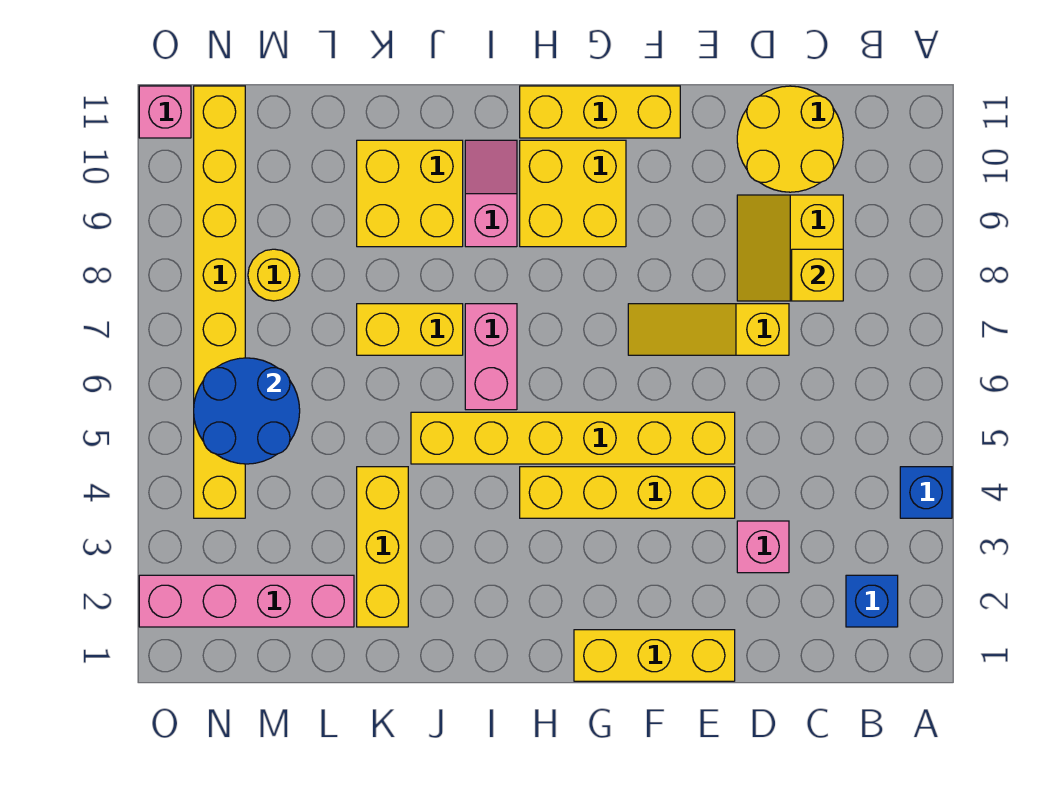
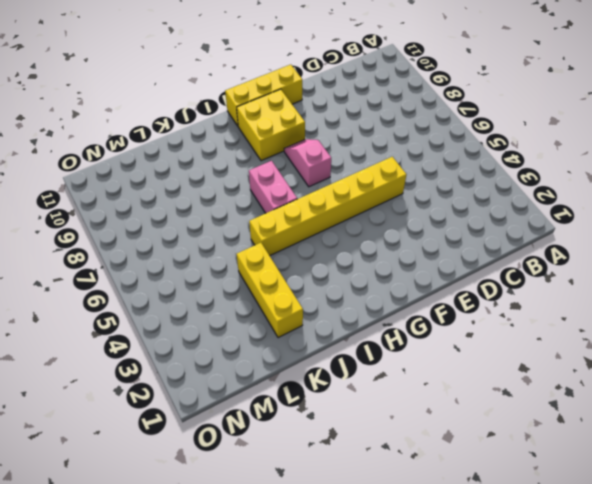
pink 1x2 slope [284,139,331,187] -> pink 1x2 slope moved to [465,140,517,247]
none -> blue 1x1 brick [900,467,952,518]
none -> blue 1x1 brick [846,575,898,627]
none -> yellow 2x2 slope [737,195,843,301]

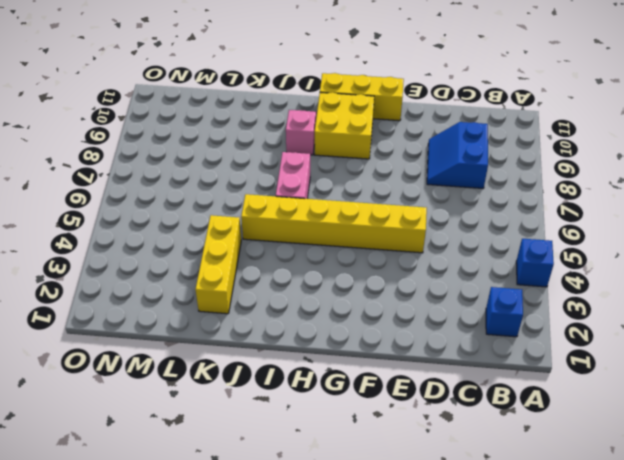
blue 2x2 slope [427,122,488,188] -> yellow 2x2 slope [737,195,843,301]
none -> yellow 2x2 round brick [737,86,843,192]
none -> pink 1x1 brick [737,521,789,573]
none -> yellow 1x3 slope [628,304,789,355]

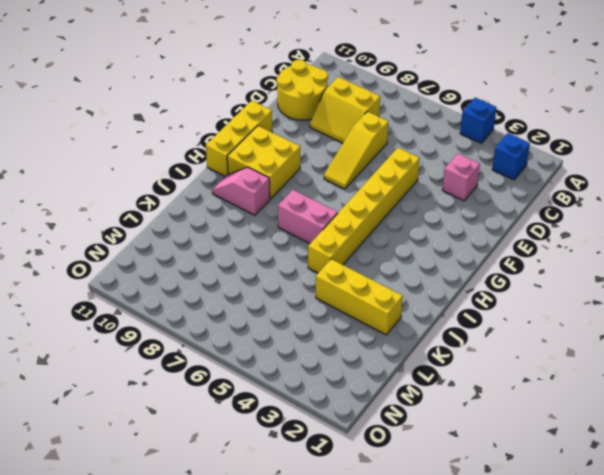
none -> yellow 1x3 brick [574,630,735,681]
none -> yellow 1x4 brick [520,467,735,518]
none -> yellow 1x2 brick [357,304,463,355]

